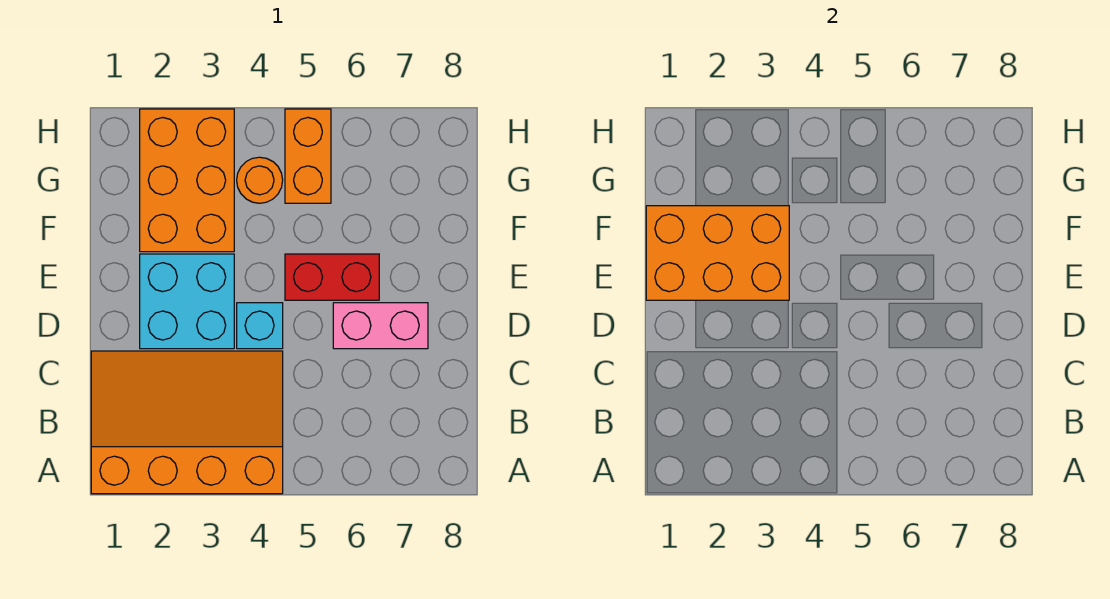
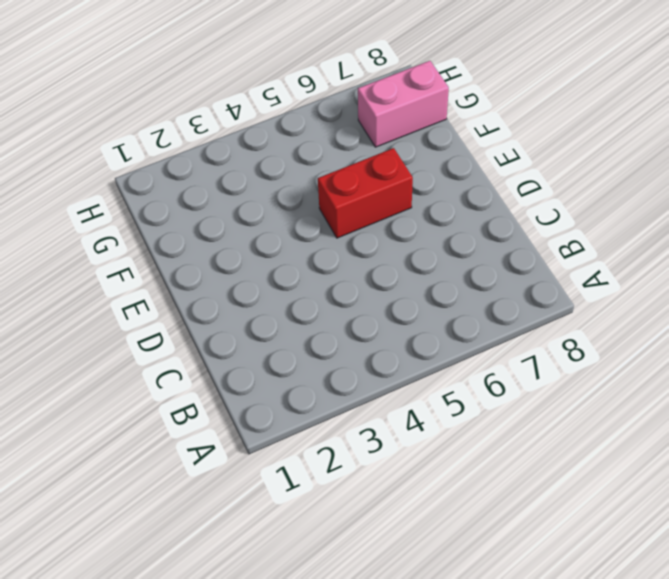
pink 1x2 brick [358,61,449,147] -> pink 1x2 brick moved to [333,303,428,349]
none -> orange 3x4 slope [91,351,283,494]
none -> cyan 2x2 brick [140,254,234,349]

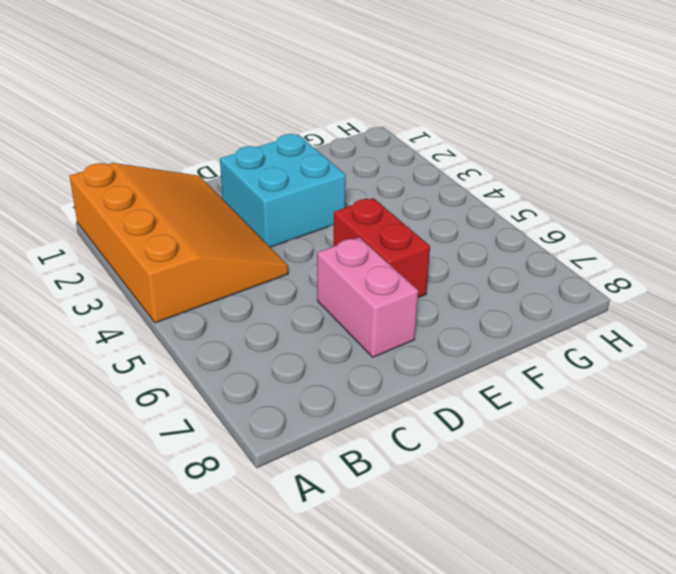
none -> cyan 1x1 brick [237,303,283,349]
none -> orange 2x3 brick [140,109,234,252]

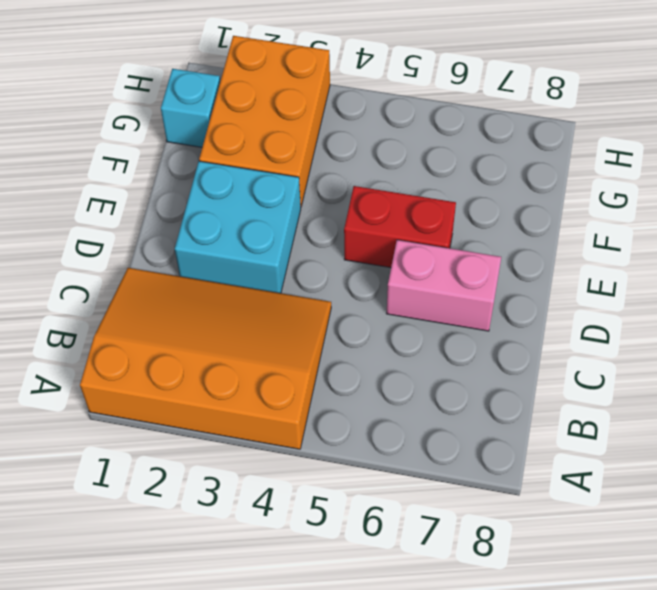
cyan 1x1 brick [161,69,220,147] -> cyan 1x1 brick moved to [237,303,283,349]
none -> orange 1x1 round brick [237,157,283,203]
none -> orange 1x2 brick [285,109,331,203]

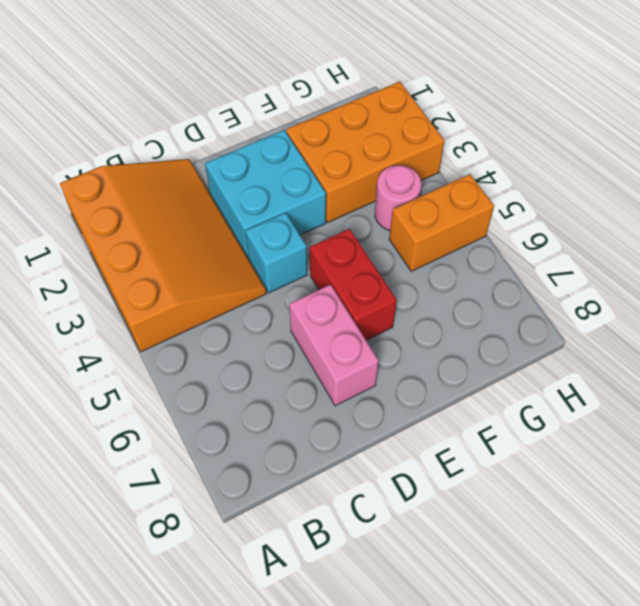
pink 1x1 round brick [375,165,421,230] -> orange 1x1 round brick [237,157,283,203]
none -> orange 2x3 brick [646,206,789,300]

